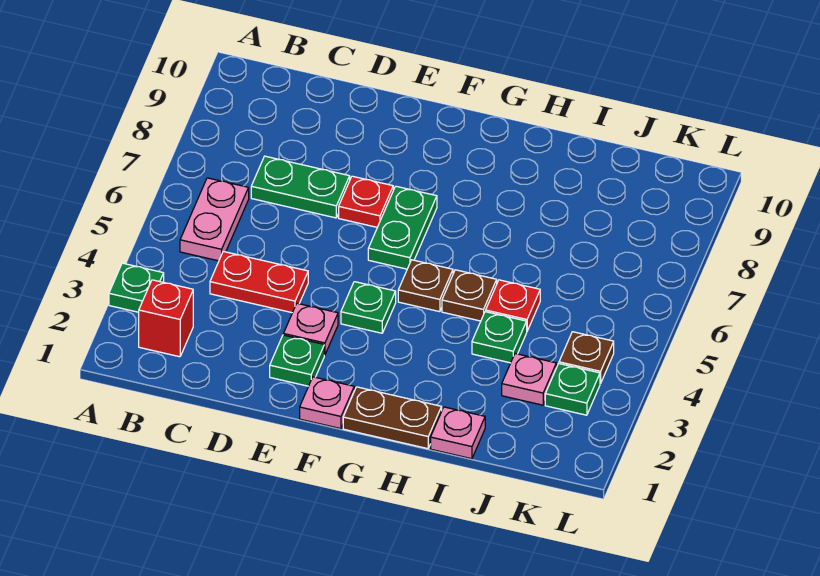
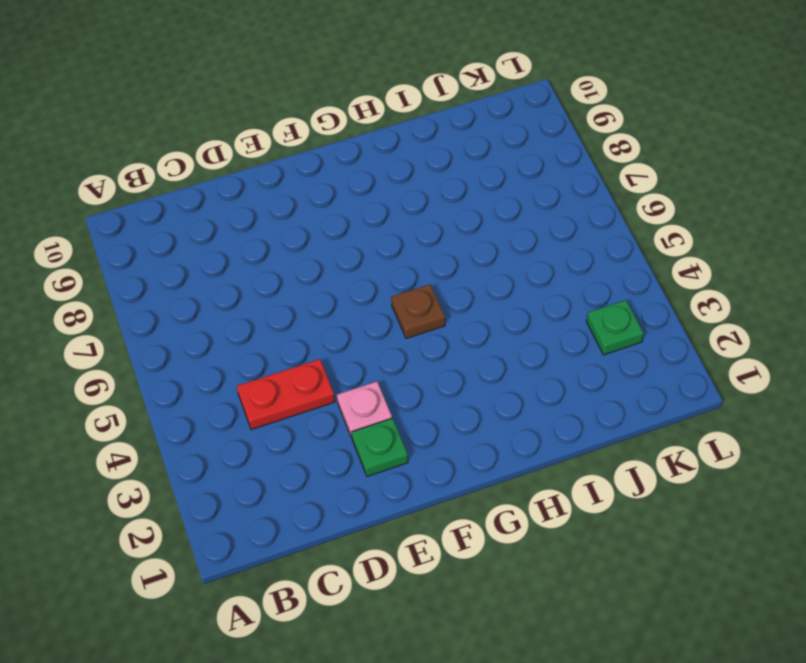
none -> green 1x1 plate [109,263,164,312]
none -> red 1x1 brick [139,280,193,357]
none -> pink 1x2 plate [180,178,249,261]

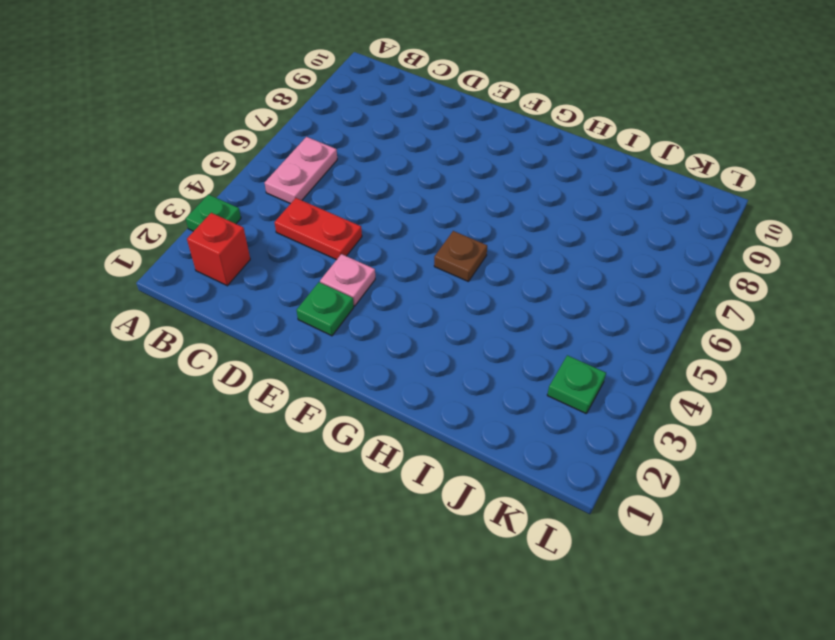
none -> green 1x2 plate [251,156,350,218]
none -> red 1x1 plate [339,176,393,227]
none -> pink 1x1 plate [300,377,354,429]

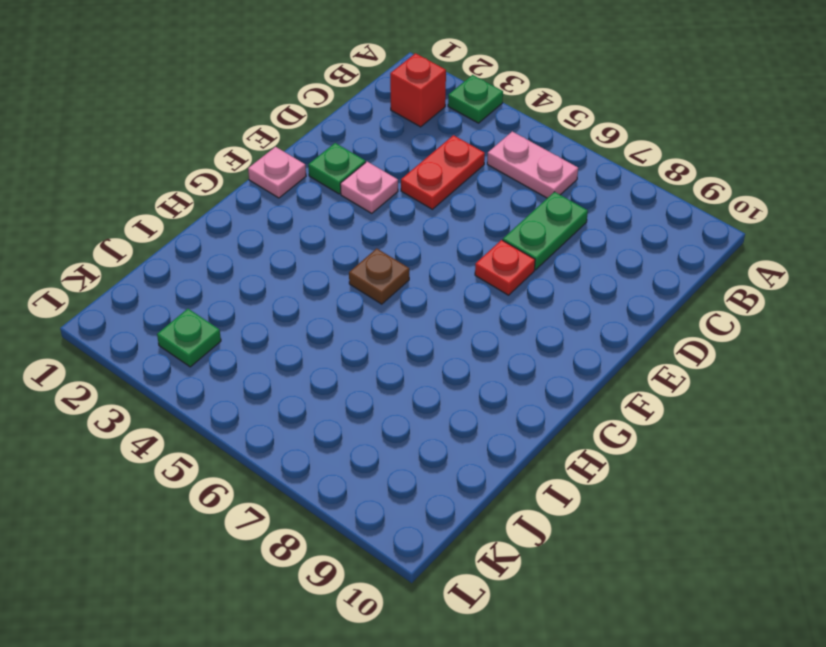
none -> green 1x1 plate [341,282,396,333]
none -> green 1x2 plate [368,186,437,269]
none -> brown 1x2 plate [343,387,442,449]

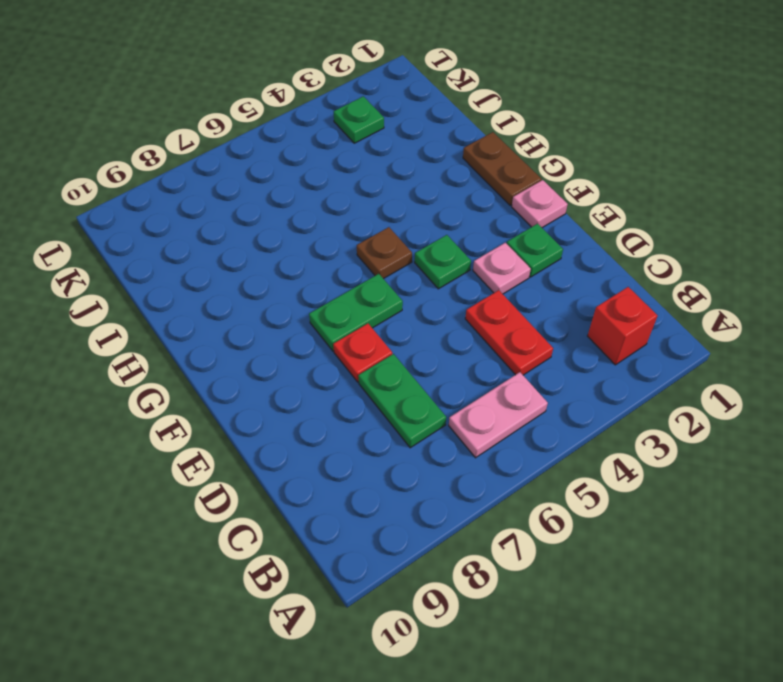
none -> green 1x1 plate [109,263,164,312]
none -> brown 1x1 plate [442,270,497,321]
none -> pink 1x1 plate [431,407,485,459]

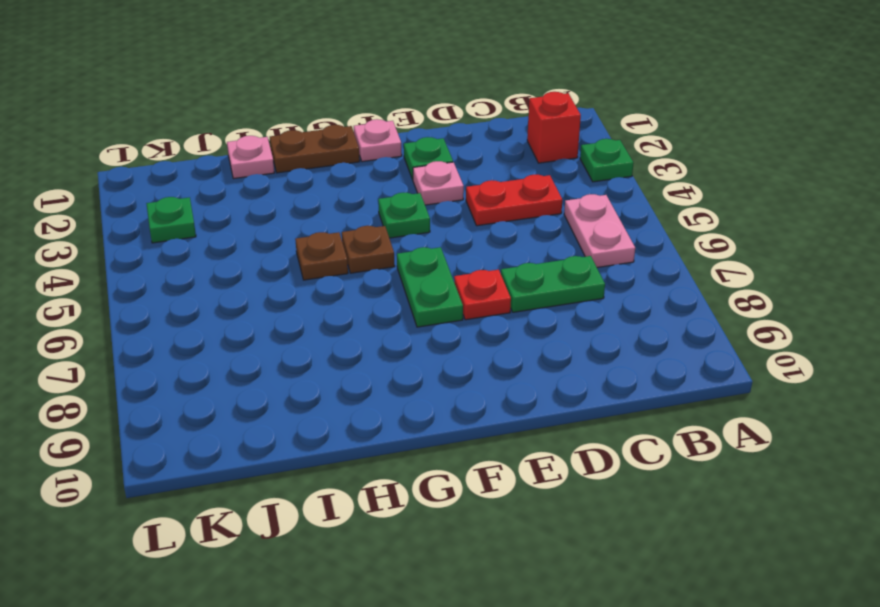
none -> green 1x1 plate [472,312,527,363]
none -> red 1x1 plate [486,280,540,331]
none -> pink 1x1 plate [502,354,556,405]

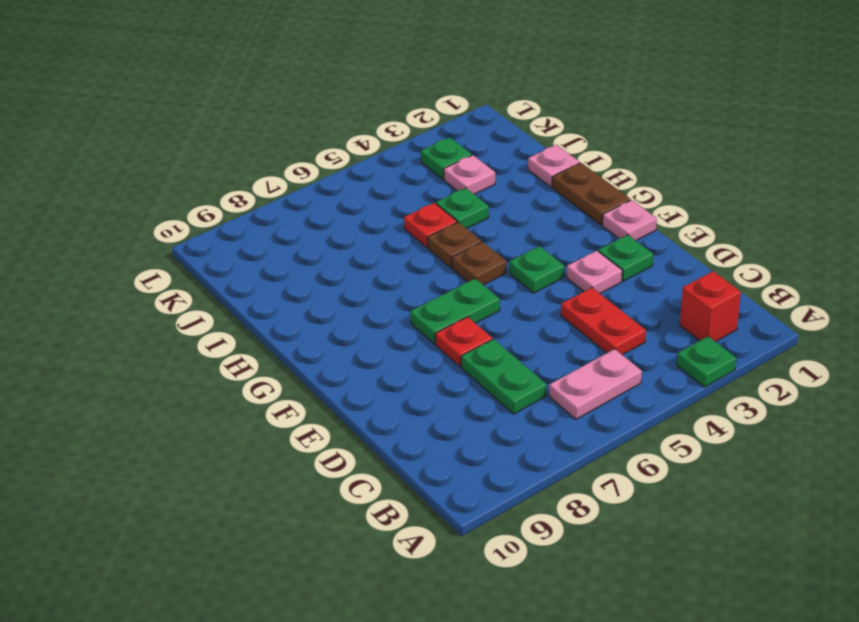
none -> brown 1x1 plate [559,332,614,383]

